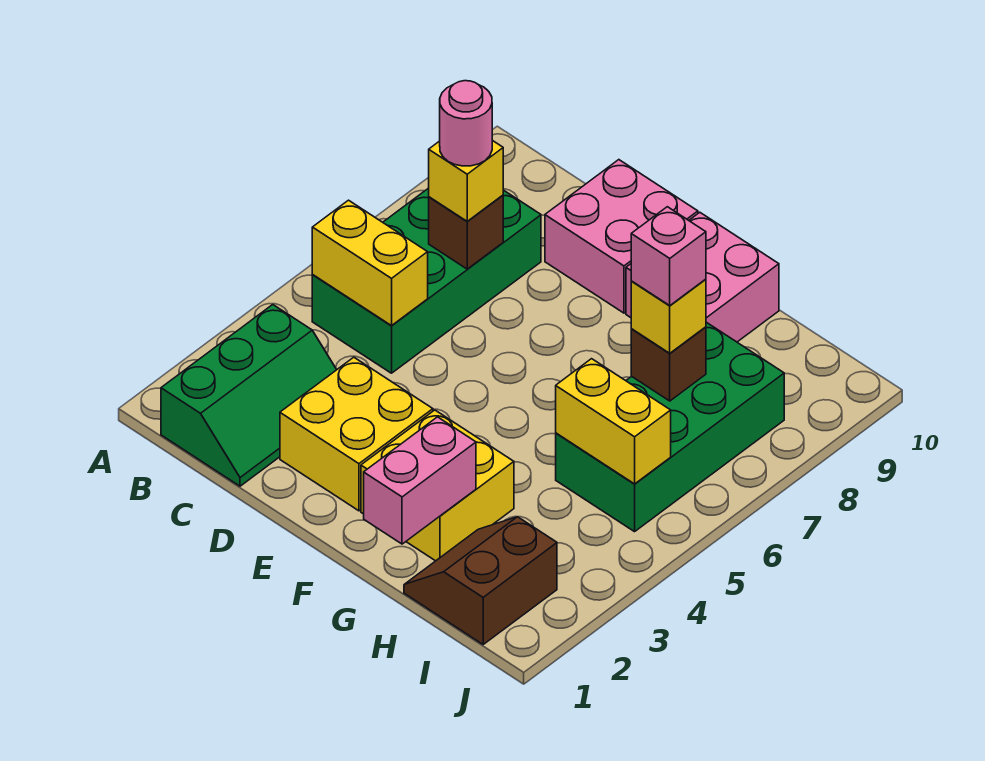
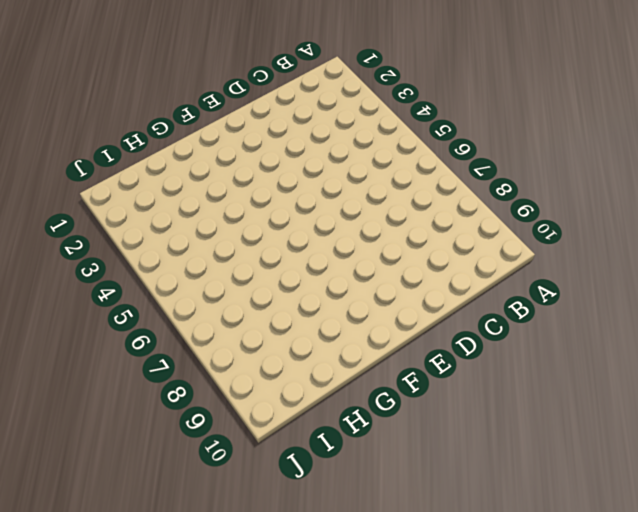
none -> green 2x3 slope [161,305,337,486]
none -> green 2x4 brick [312,188,541,373]
none -> yellow 2x2 brick [280,357,433,511]

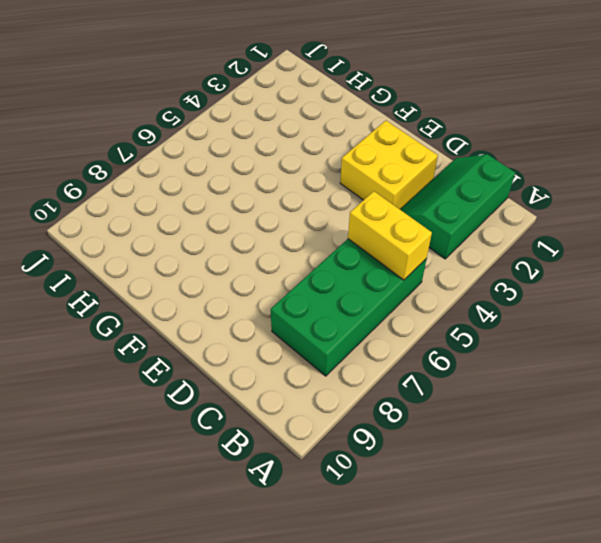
none -> pink 2x2 brick [545,160,698,313]
none -> yellow 2x2 brick [361,410,514,561]
none -> pink 2x2 brick [626,212,779,342]

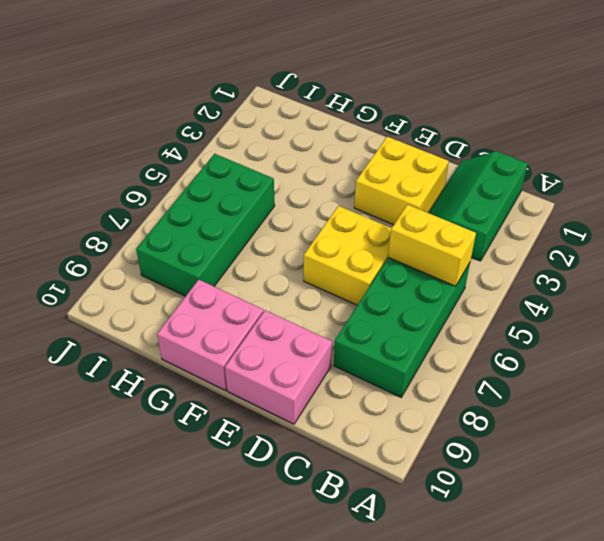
yellow 2x2 brick [304,206,391,305] -> yellow 2x2 brick moved to [361,410,514,561]
none -> brown 2x2 slope [404,517,557,644]
none -> brown 1x1 brick [429,195,503,269]
none -> pink 1x2 brick [364,417,476,544]

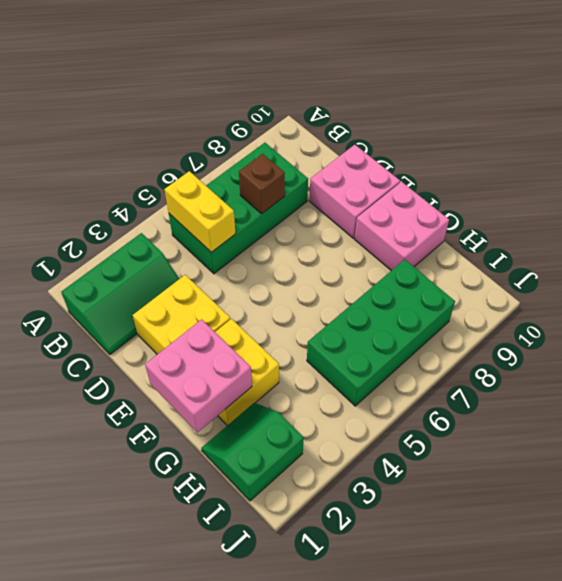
pink 2x2 brick [145,319,252,432] -> pink 1x2 brick [364,417,476,544]
green 2x2 slope [201,403,304,501] -> brown 2x2 slope [404,517,557,644]
none -> yellow 1x2 brick [556,359,671,484]
none -> brown 1x1 brick [631,327,706,401]
none -> yellow 1x1 brick [429,140,503,221]

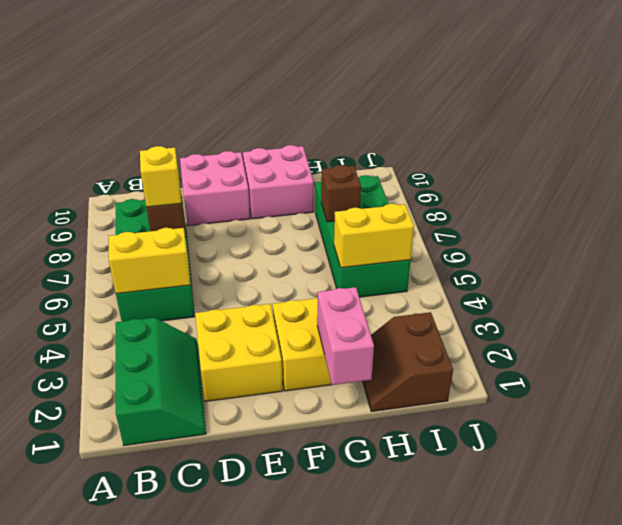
none -> yellow 1x1 brick [631,279,706,353]
none -> pink 1x1 round brick [440,81,492,166]
none -> pink 1x1 brick [631,207,706,306]

